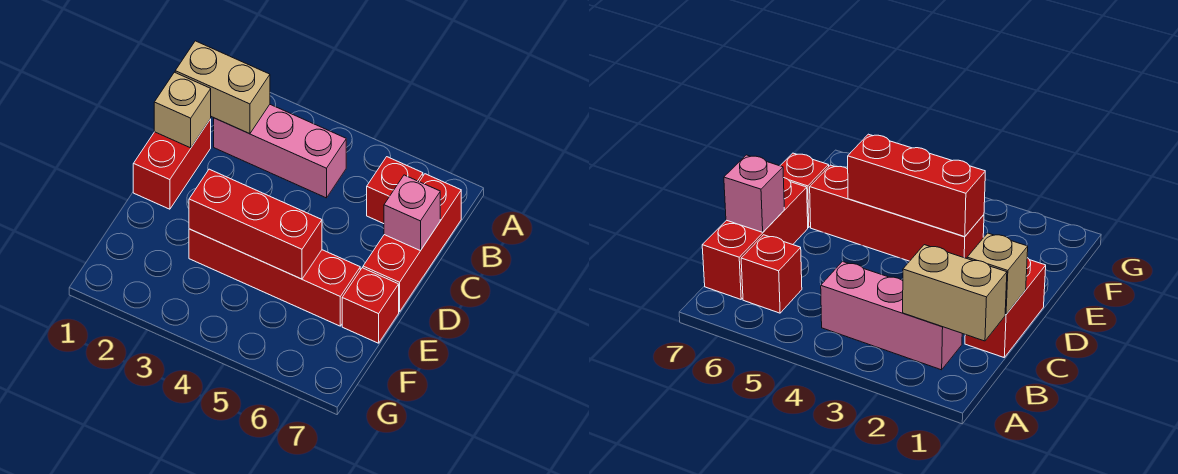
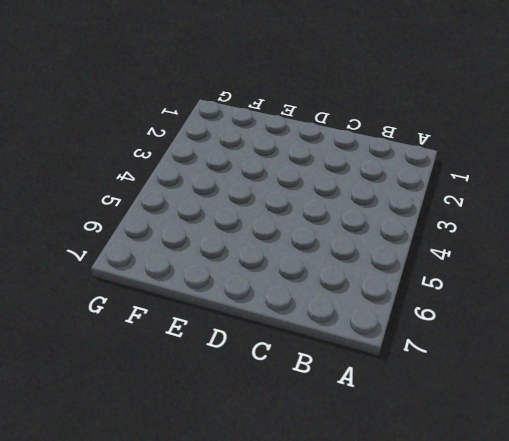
none -> pink 1x3 brick [214,105,346,198]
none -> red 1x1 brick [367,157,423,224]

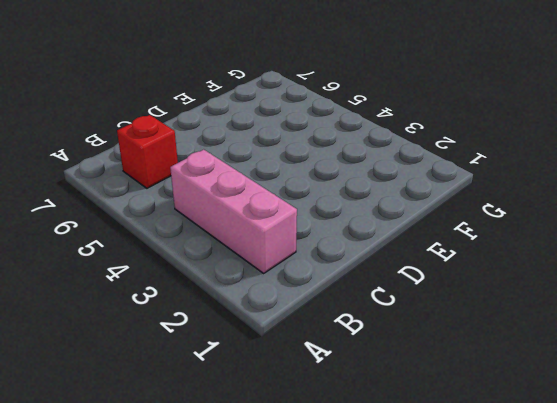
none -> red 1x3 brick [363,174,461,312]
none -> red 1x2 brick [133,119,211,209]

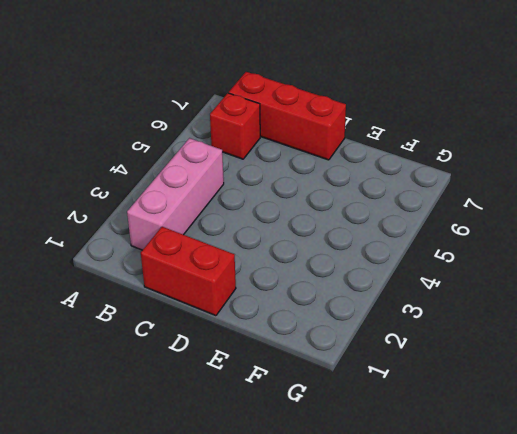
none -> red 1x4 brick [189,229,360,326]
none -> red 1x1 brick [342,268,399,343]

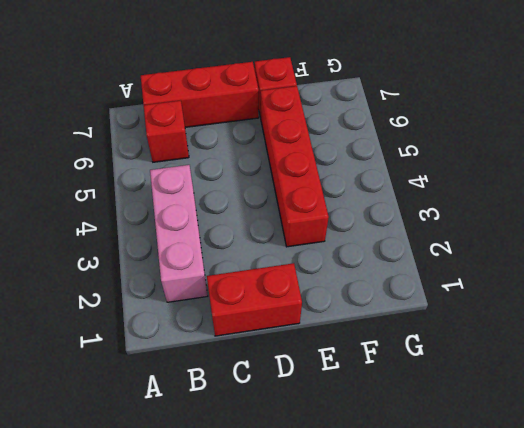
none -> tan 1x2 brick [175,41,270,134]
none -> tan 1x1 brick [154,72,211,148]

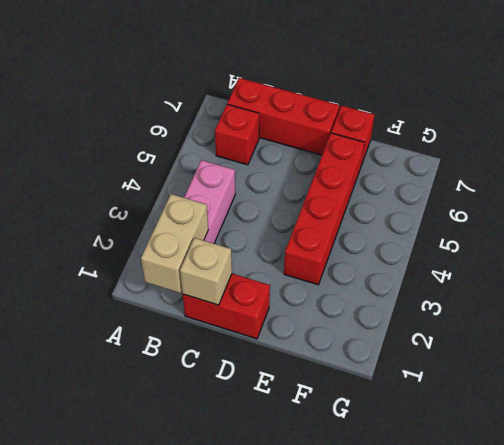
none -> pink 1x1 brick [384,175,440,251]
none -> red 1x3 brick [189,169,322,279]

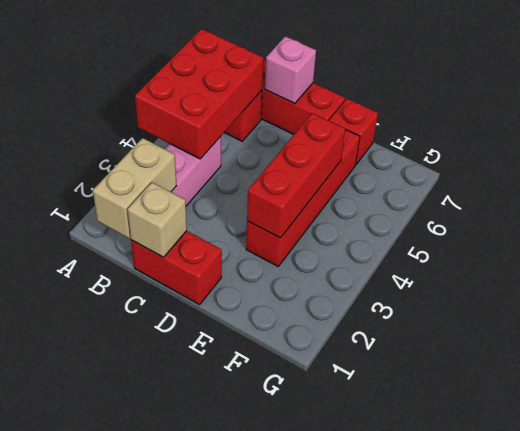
red 2x3 brick [135,29,264,159] -> none

